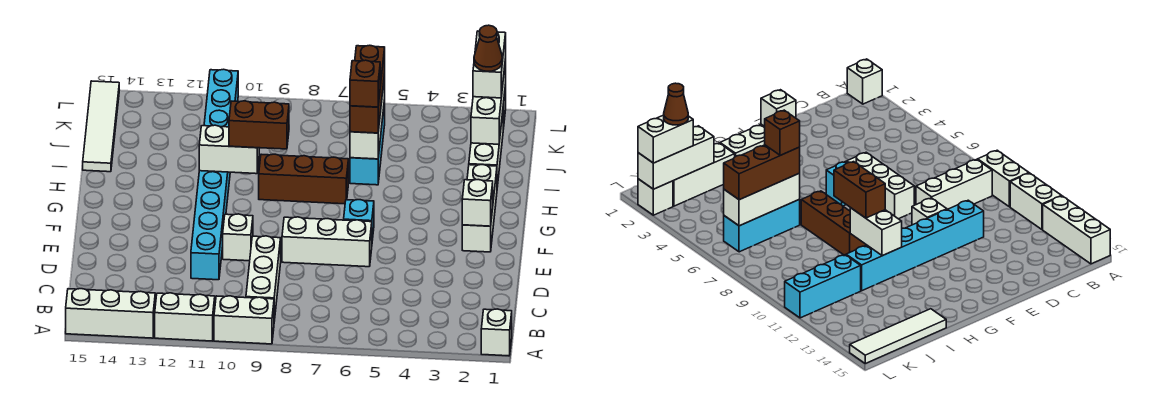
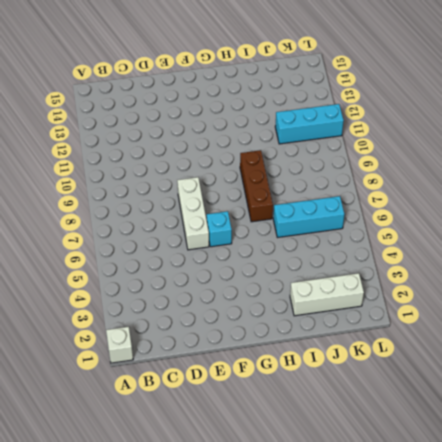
none -> white 1x2 brick [214,296,274,344]
none -> white 1x2 brick [155,293,215,341]
none -> white 1x3 brick [66,289,155,338]

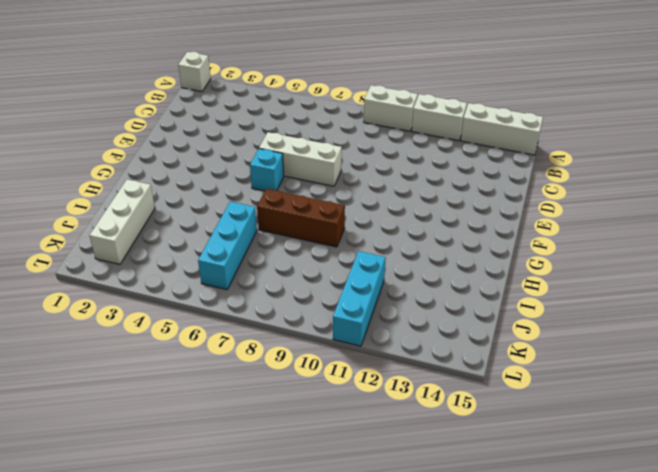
none -> white 1x3 brick [246,236,281,321]
none -> cyan 1x6 brick [191,171,230,280]
none -> white 1x1 brick [223,214,253,261]

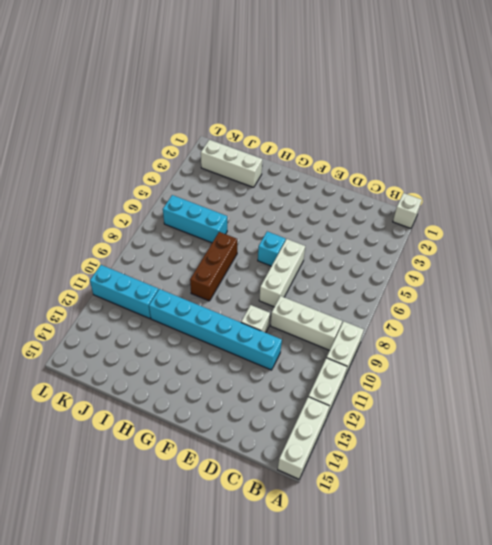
none -> white 1x3 brick [462,164,497,252]
none -> white 1x4 tile [83,81,119,172]
none -> white 1x1 brick [638,179,673,215]

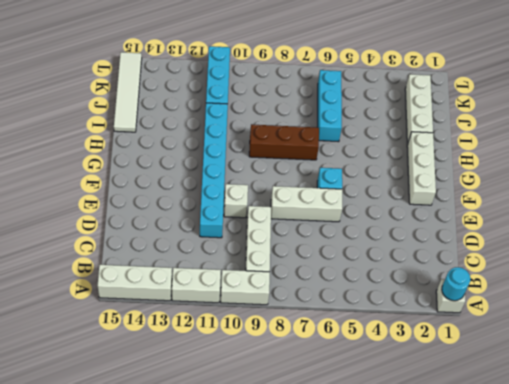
cyan 1x1 round brick [442,267,470,301] -> none
none -> white 1x1 brick [638,179,673,215]
none -> white 1x1 brick [462,180,493,226]
none -> white 1x2 brick [199,125,259,174]

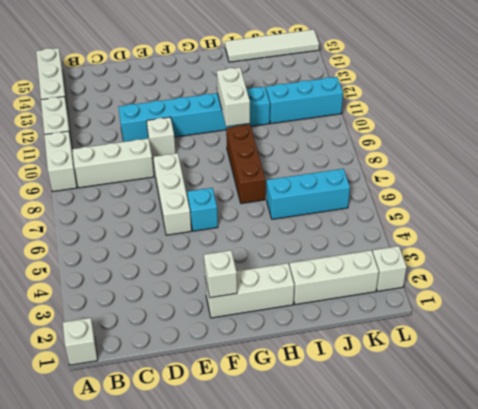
none -> white 1x3 brick [350,74,385,159]
none -> white 1x3 brick [471,59,506,144]
none -> brown 1x2 brick [229,101,289,149]

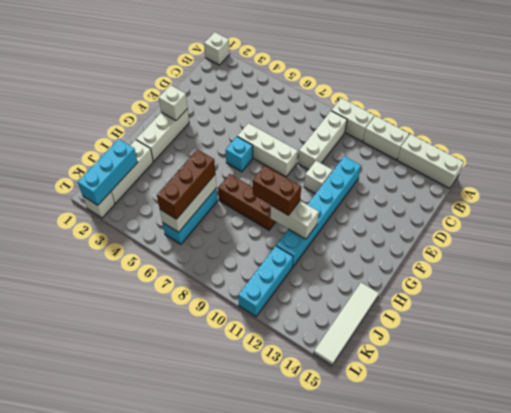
cyan 1x3 brick [78,139,138,205] -> white 1x3 brick [471,59,506,144]
none -> white 1x2 brick [473,31,506,98]
none -> brown 1x1 brick [350,60,380,107]
none -> brown 1x1 cone [474,25,502,71]

